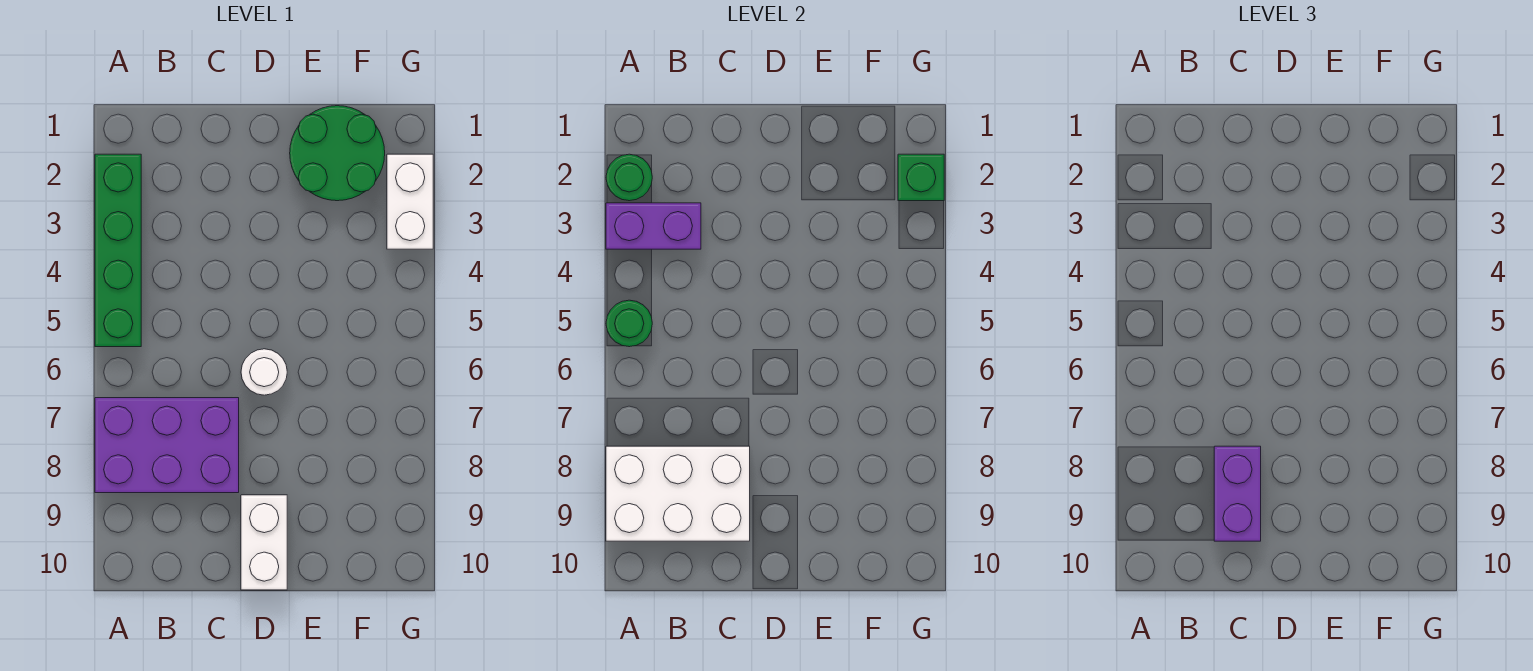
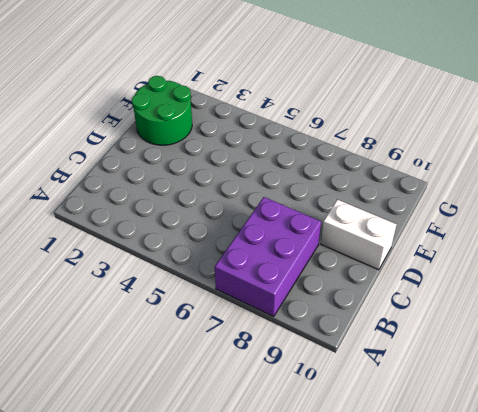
none -> green 1x4 brick [95,154,141,347]
none -> white 1x1 round brick [241,349,287,395]
none -> white 1x2 brick [387,154,433,249]

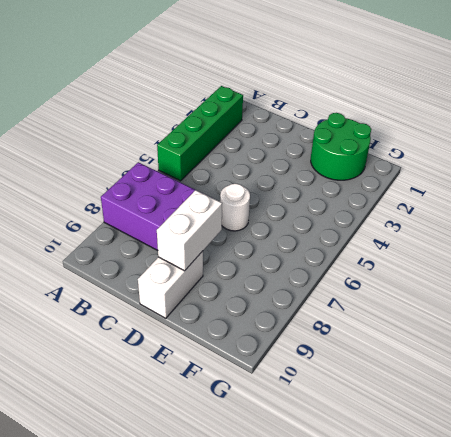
white 1x2 brick [157,190,222,271] -> white 1x2 brick moved to [387,154,433,249]
none -> green 1x1 round brick [606,154,652,201]
none -> purple 1x2 brick [606,203,701,249]
none -> green 1x1 round brick [606,300,652,347]

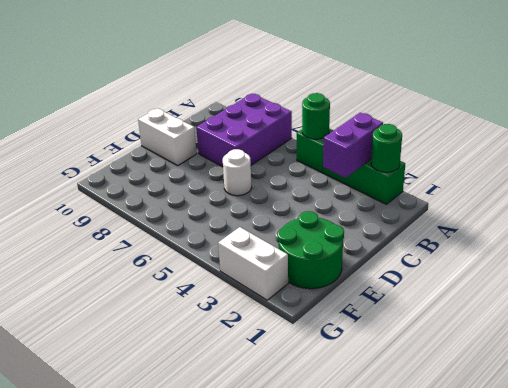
none -> white 2x3 brick [606,446,750,541]
none -> green 1x1 brick [898,154,944,201]
none -> purple 1x2 brick [1214,446,1261,541]

